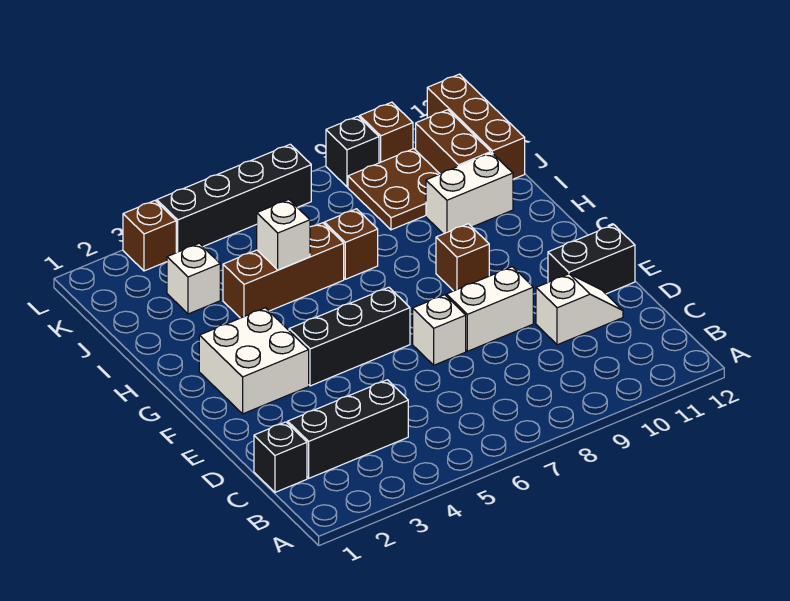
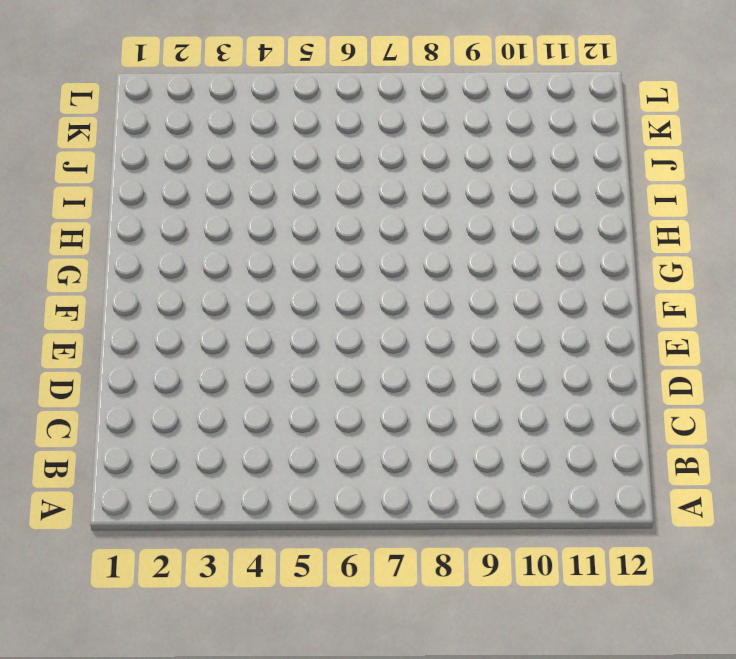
none -> black 1x1 brick [254,422,307,492]
none -> black 1x3 brick [288,380,408,478]
none -> white 1x2 slope [536,274,623,345]

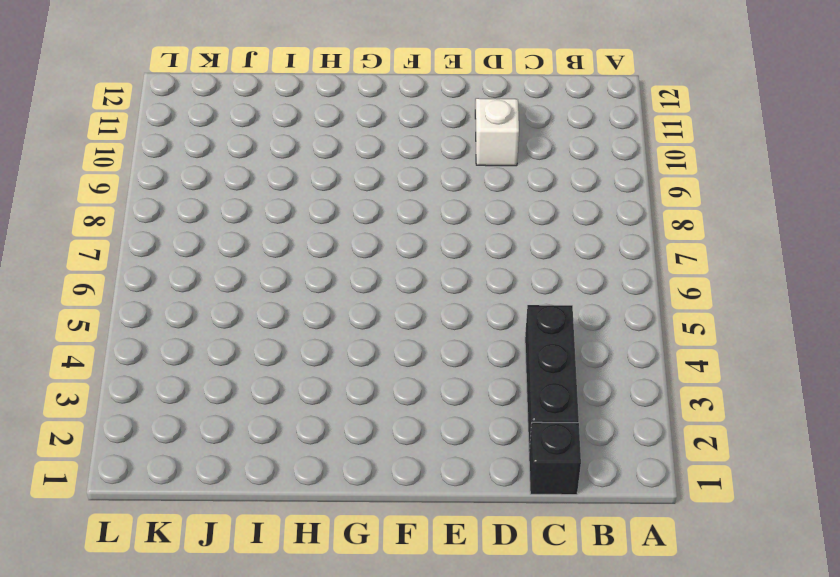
none -> white 1x1 brick [413,295,466,365]
none -> white 1x2 brick [446,267,533,351]
none -> black 1x2 brick [548,225,635,294]

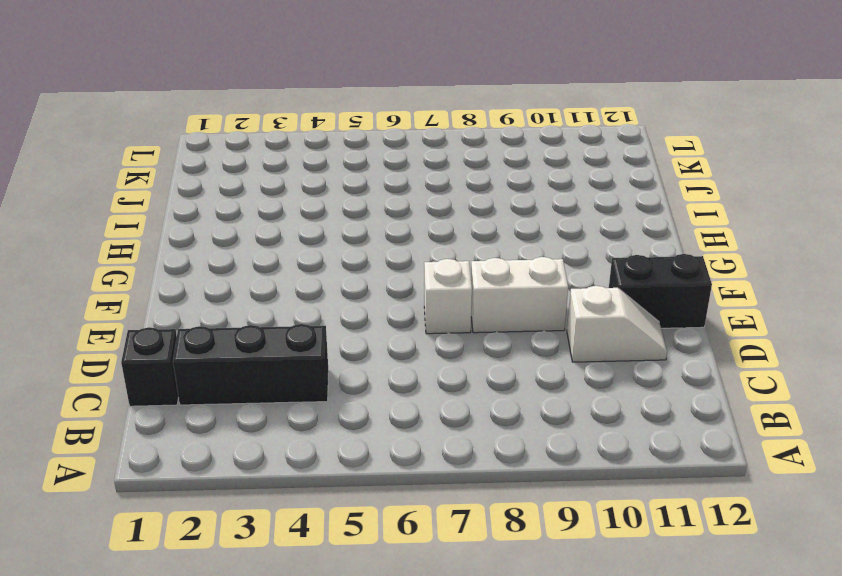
none -> white 2x2 brick [199,308,309,414]
none -> black 1x3 brick [289,287,410,386]
none -> brown 1x1 brick [436,224,489,291]

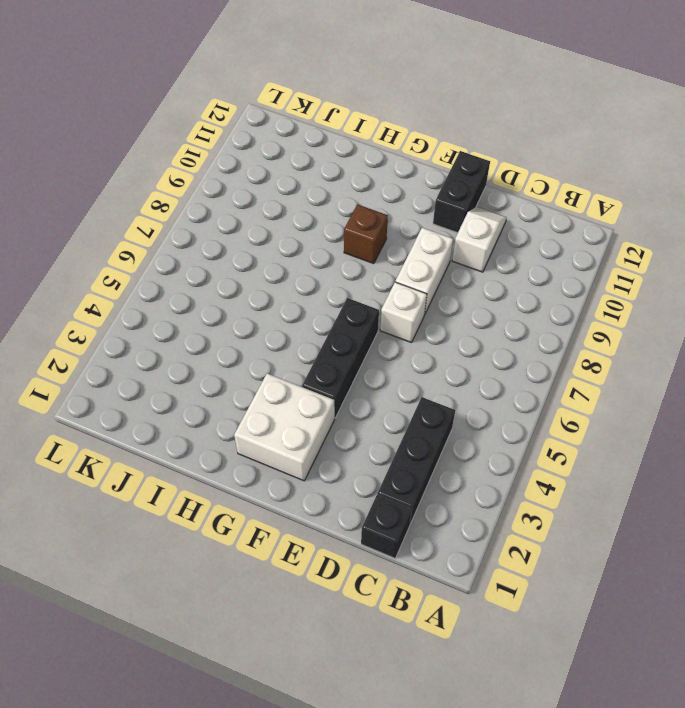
none -> brown 1x3 brick [223,223,344,318]
none -> brown 1x1 brick [324,209,378,279]
none -> white 1x2 brick [426,153,513,234]

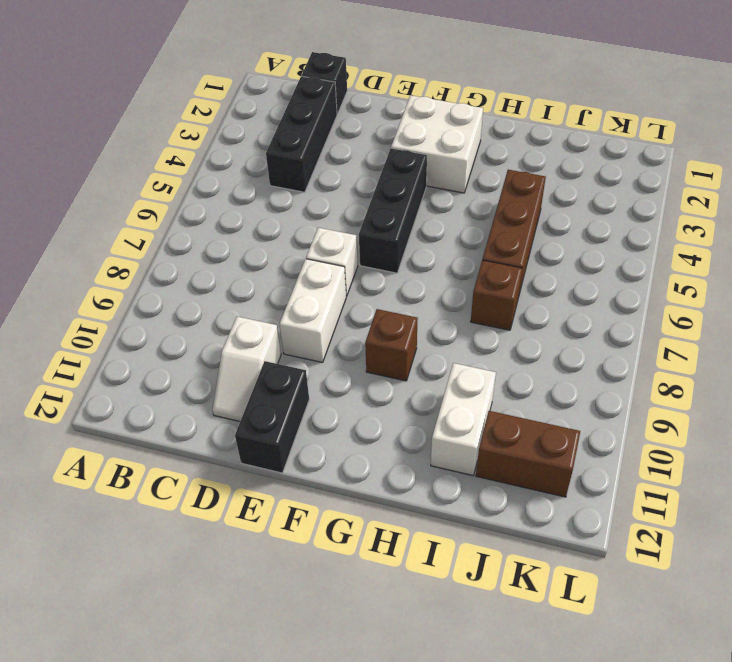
none -> white 1x1 brick [167,243,220,314]
none -> brown 2x2 plate [348,149,440,230]
none -> brown 1x3 brick [427,74,525,179]

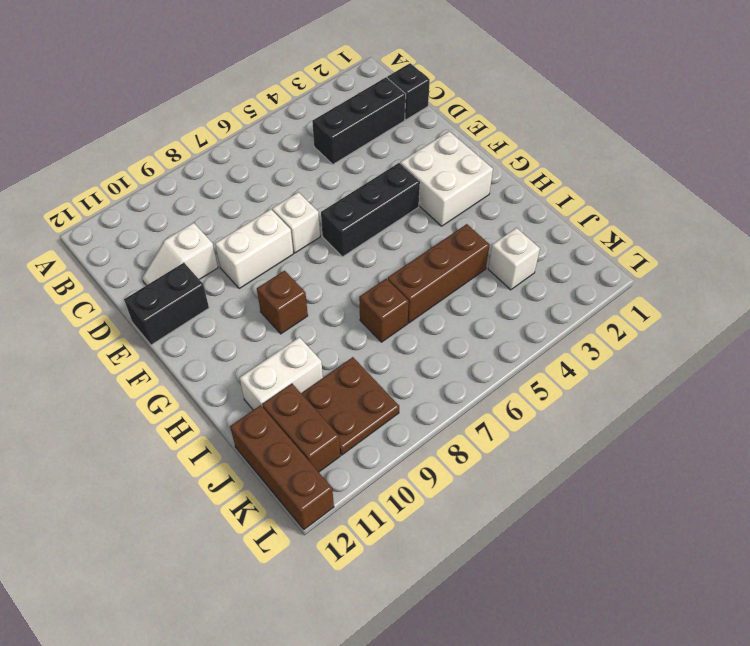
none -> brown 1x1 brick [123,201,176,271]
none -> black 1x4 brick [157,144,311,253]
none -> black 1x1 brick [326,116,379,187]

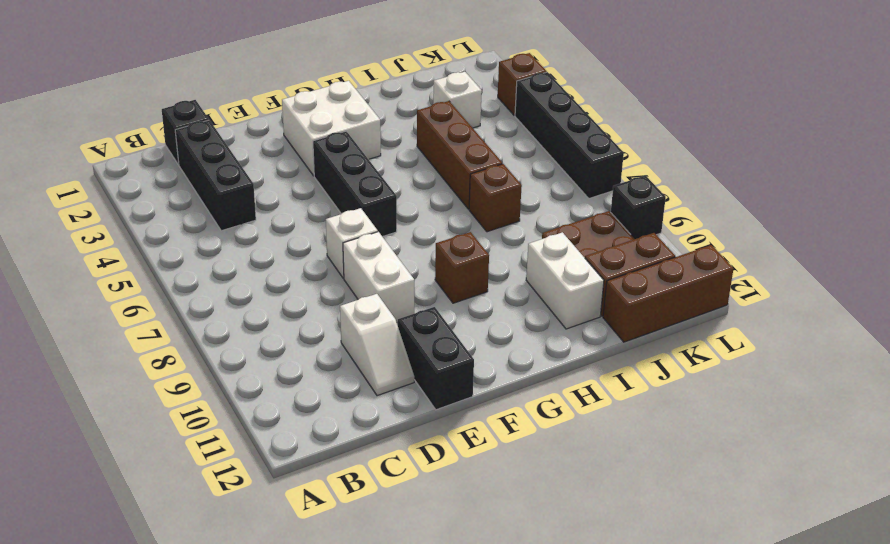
none -> brown 1x1 brick [360,102,413,163]
none -> white 1x1 brick [257,200,310,270]

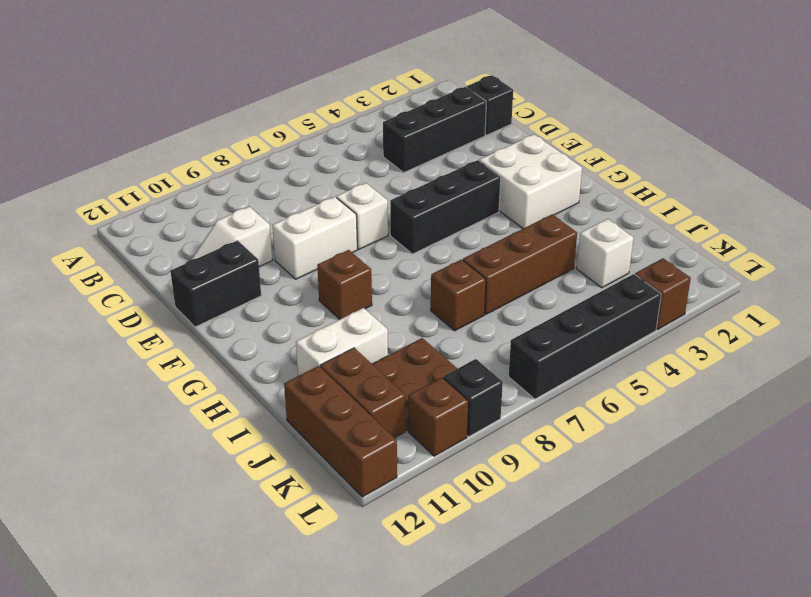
none -> white 1x1 brick [257,200,310,270]

